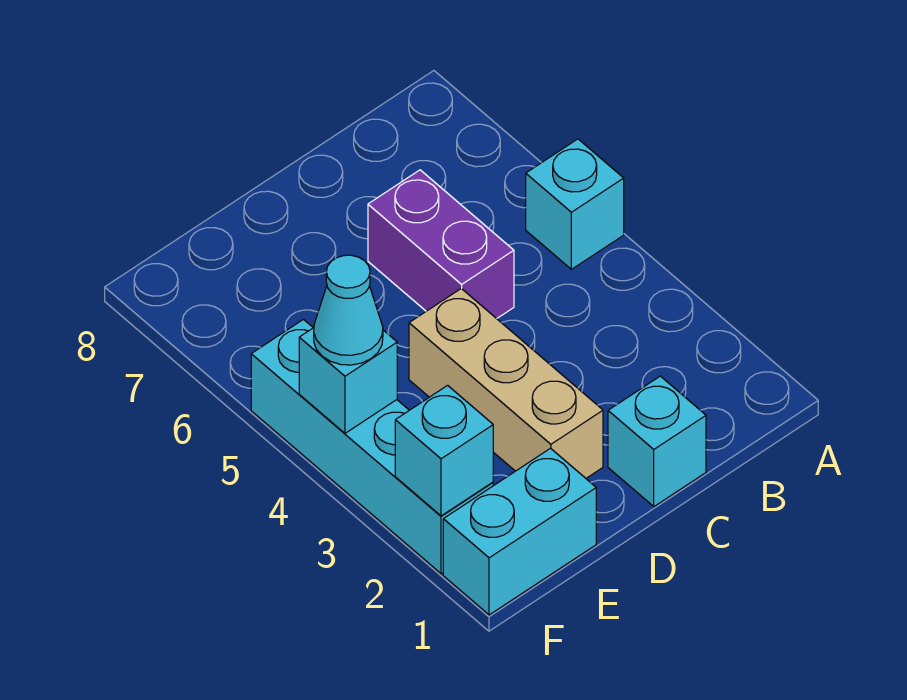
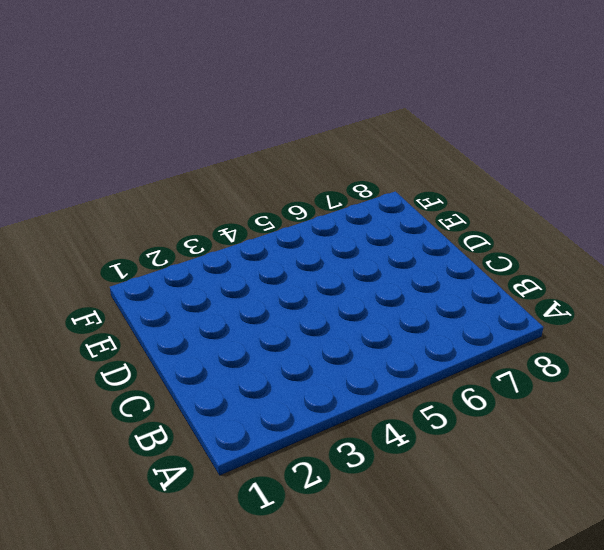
none -> cyan 1x1 brick [526,139,624,269]
none -> cyan 1x1 brick [608,376,706,506]

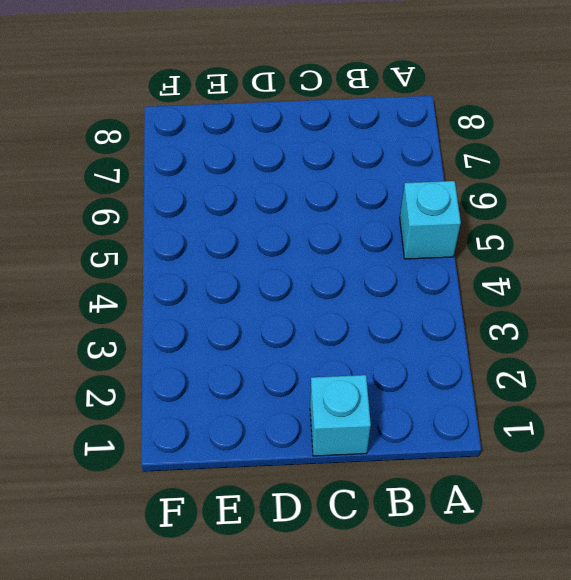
none -> purple 1x2 brick [368,170,514,319]
none -> tan 1x3 brick [409,288,603,478]

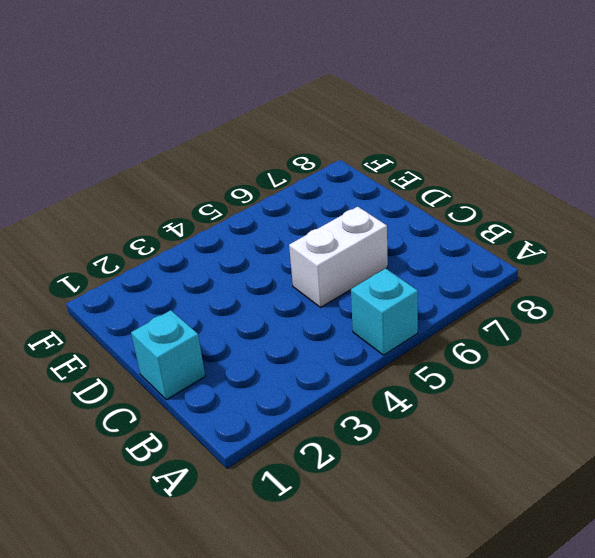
white 1x2 brick [289,207,388,307] -> purple 1x2 brick [368,170,514,319]
none -> tan 1x3 brick [409,288,603,478]
none -> cyan 1x2 brick [443,448,596,615]

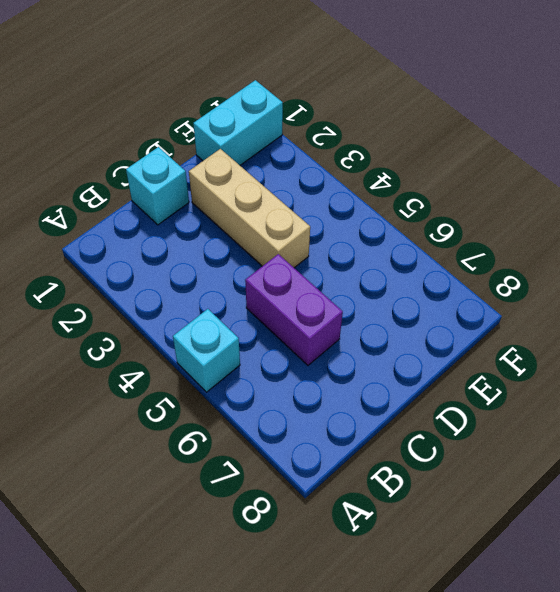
none -> cyan 1x4 brick [251,320,493,574]
none -> cyan 1x1 brick [395,385,493,516]

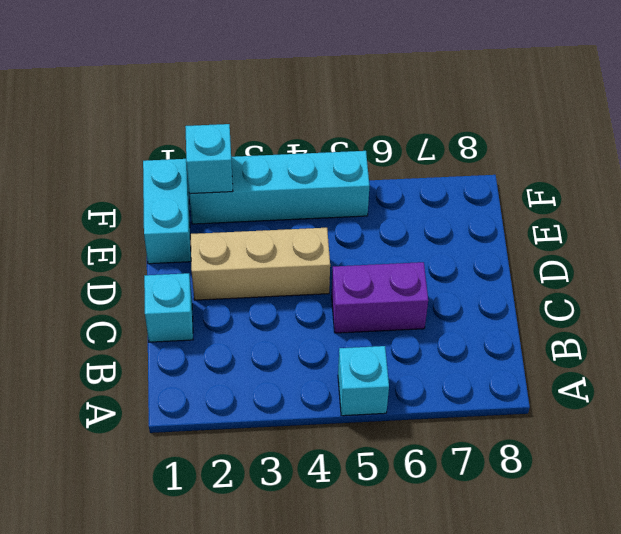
none -> cyan 1x1 brick [299,328,397,433]
none -> cyan 1x1 cone [314,255,383,365]

